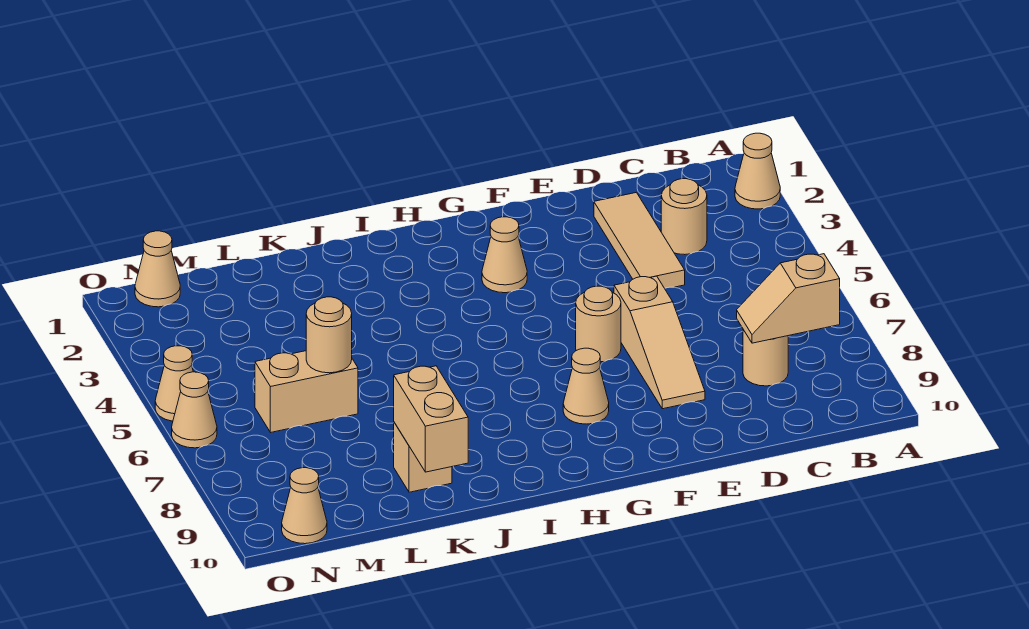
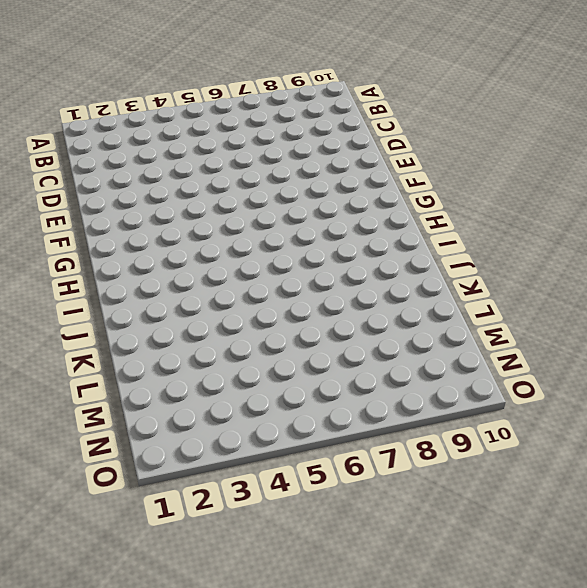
none -> tan 1x1 cone [735,133,780,209]
none -> tan 1x1 round brick [661,179,707,255]
none -> tan 1x1 round brick [743,330,788,386]

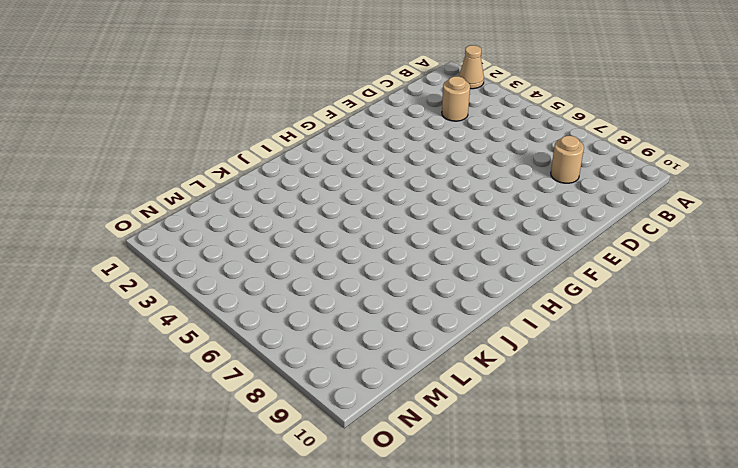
none -> tan 1x3 tile [594,192,685,288]
none -> tan 1x3 slope [614,276,705,409]
none -> tan 1x1 round brick [576,286,621,362]

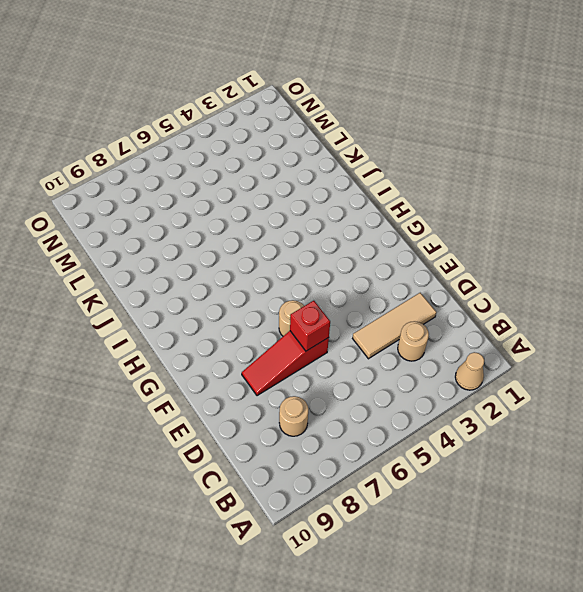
red 1x3 slope [242,331,329,396] -> tan 1x3 slope [614,276,705,409]
red 1x1 brick [290,301,330,351] -> none
none -> tan 1x1 cone [482,217,527,293]
none -> tan 1x1 cone [563,348,609,424]
none -> tan 1x1 brick [394,423,452,492]

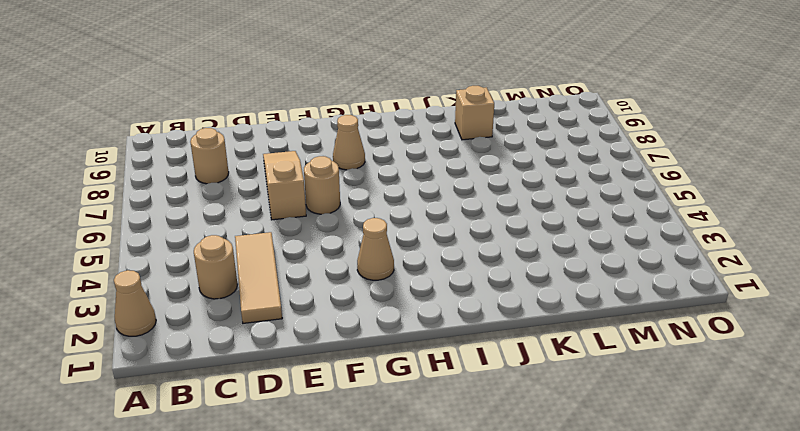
none -> tan 1x2 brick [255,351,358,432]
none -> tan 1x1 cone [135,231,180,307]
none -> tan 1x1 cone [282,468,327,544]

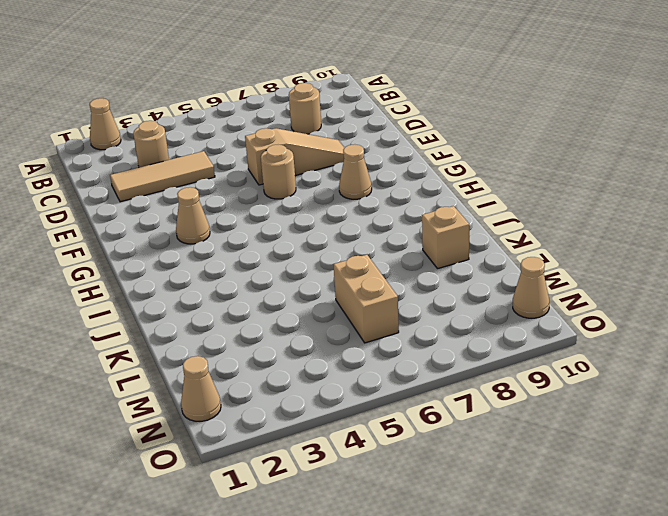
none -> tan 1x1 cone [155,346,193,421]
none -> tan 1x1 cone [172,372,217,448]
none -> tan 1x2 slope [737,254,840,343]

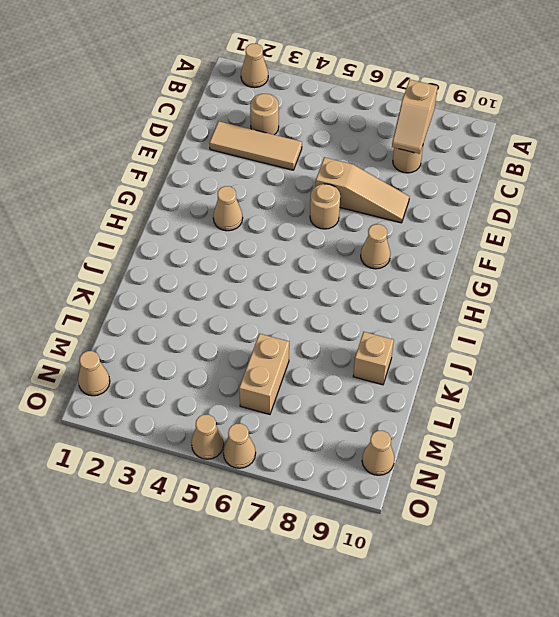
none -> tan 1x2 brick [394,366,468,472]
none -> tan 1x1 round brick [306,297,352,373]

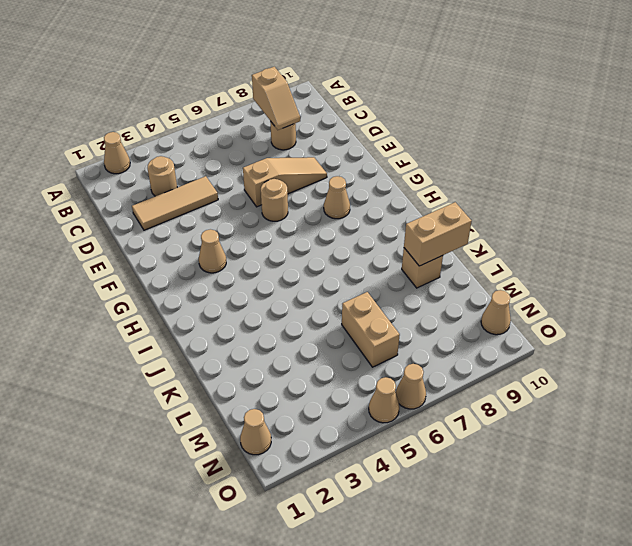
none -> tan 1x1 round brick [306,297,352,373]

